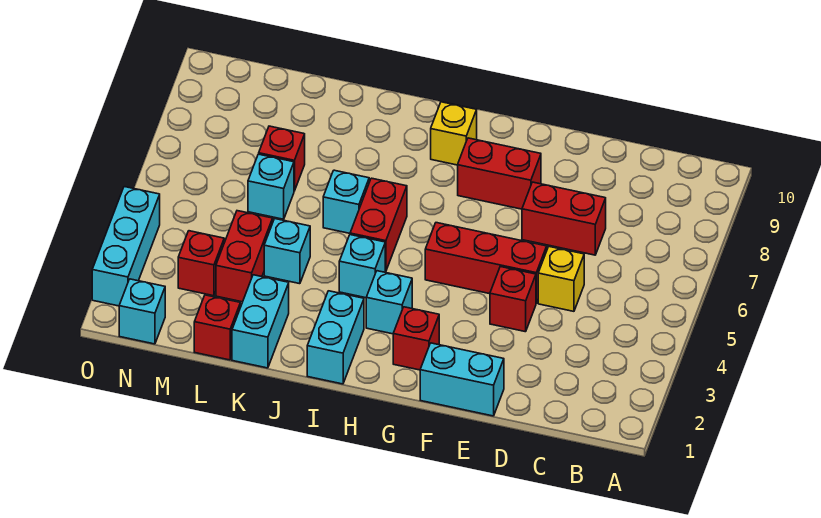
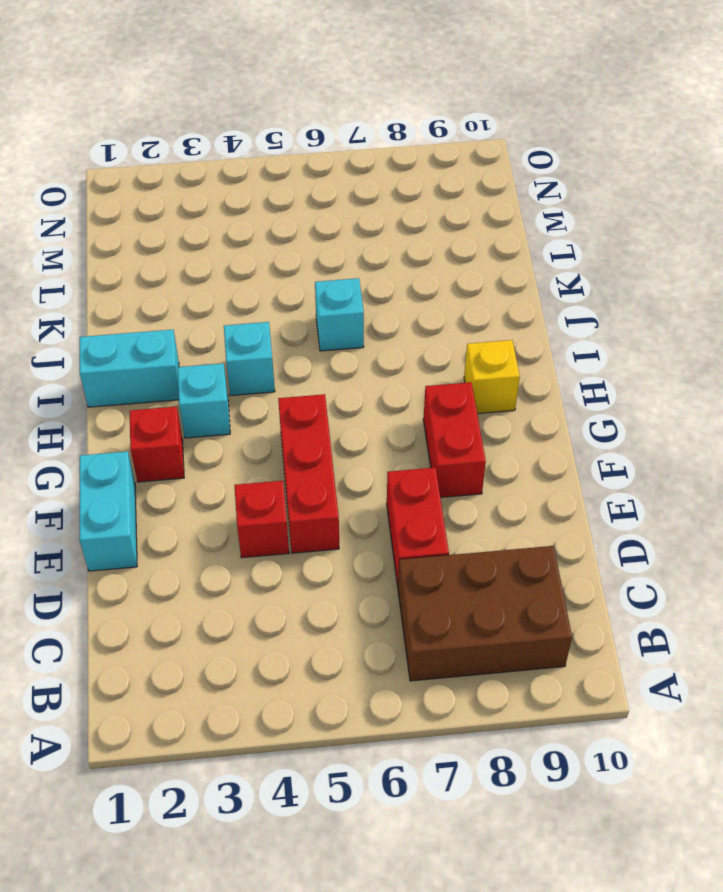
brown 2x3 brick [398,546,572,681] -> none
none -> yellow 1x1 brick [538,247,584,311]
none -> red 1x2 brick [350,178,407,271]
none -> cyan 1x2 brick [232,275,289,368]

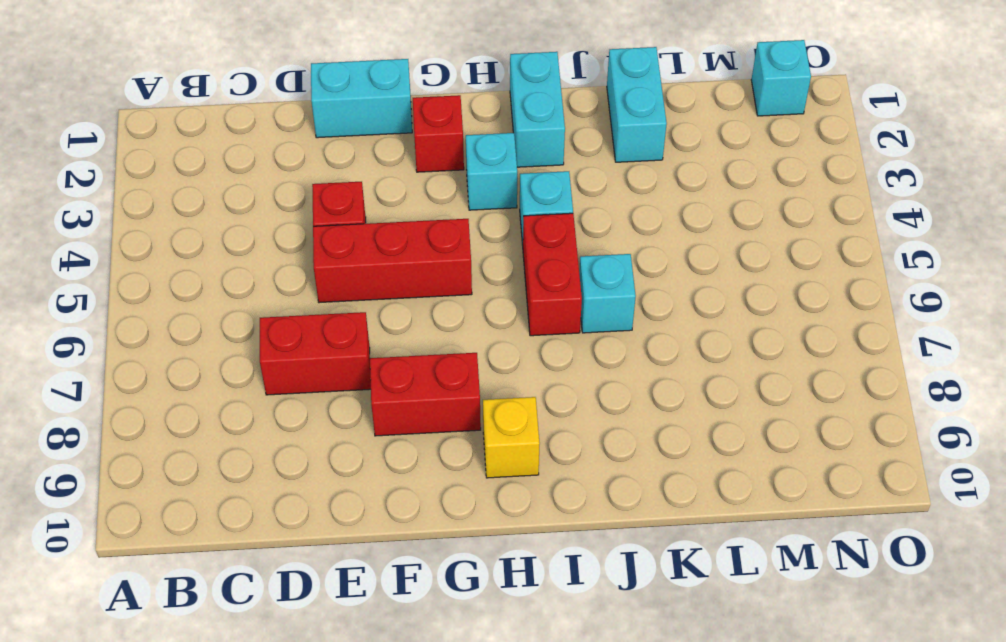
none -> yellow 1x1 brick [538,247,584,311]
none -> cyan 1x1 brick [264,219,310,284]
none -> red 1x1 brick [194,295,240,360]

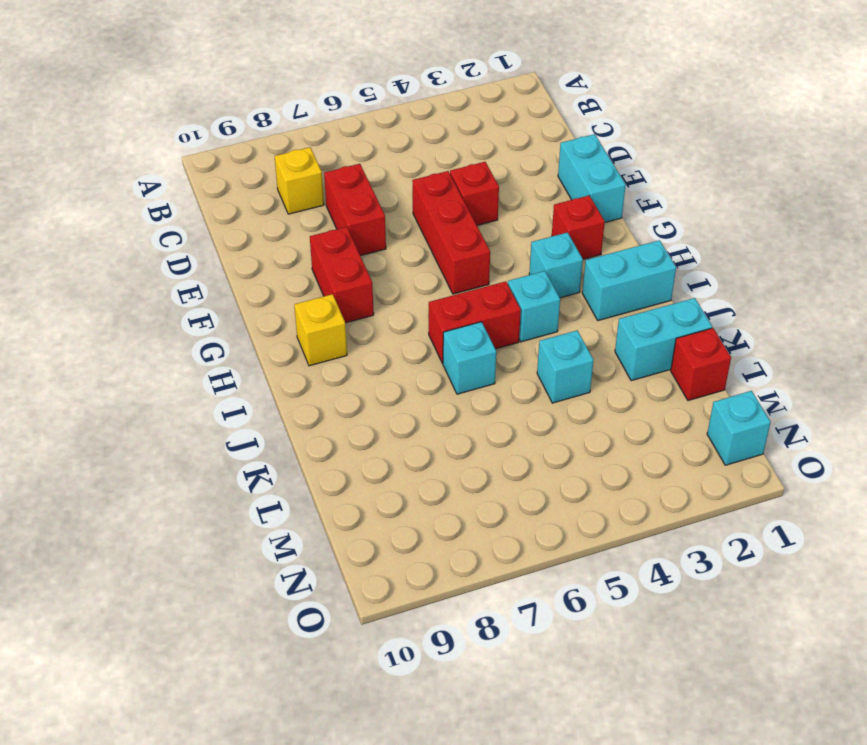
yellow 1x1 brick [275,147,324,214] -> yellow 1x1 brick moved to [538,247,584,311]
none -> red 1x2 brick [216,211,273,302]
none -> cyan 1x1 brick [248,154,294,219]
none -> red 1x1 brick [259,126,305,191]

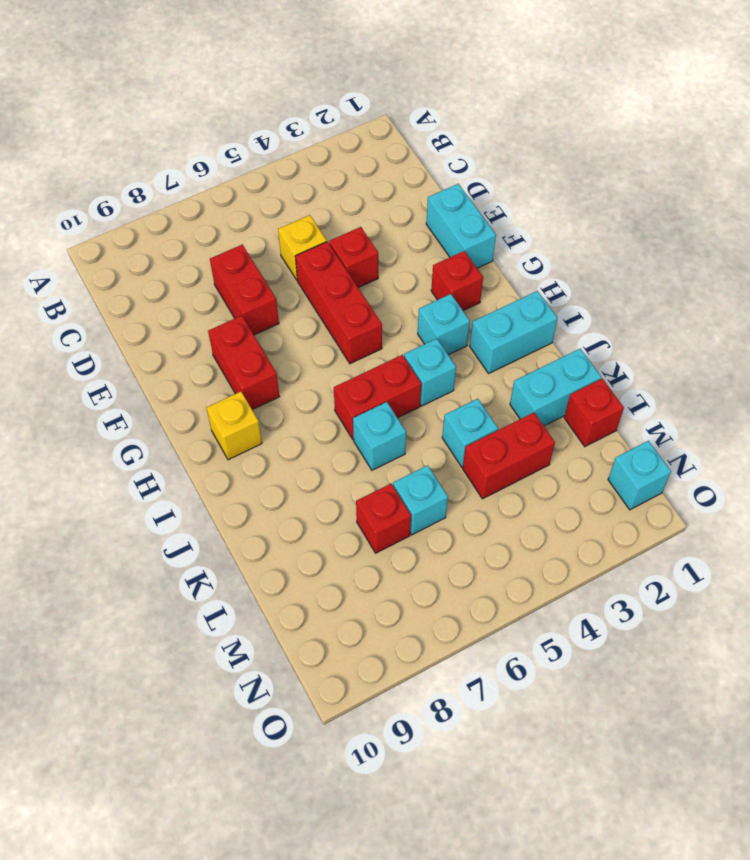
none -> red 1x1 brick [178,231,224,296]
none -> cyan 1x3 brick [92,187,160,306]

